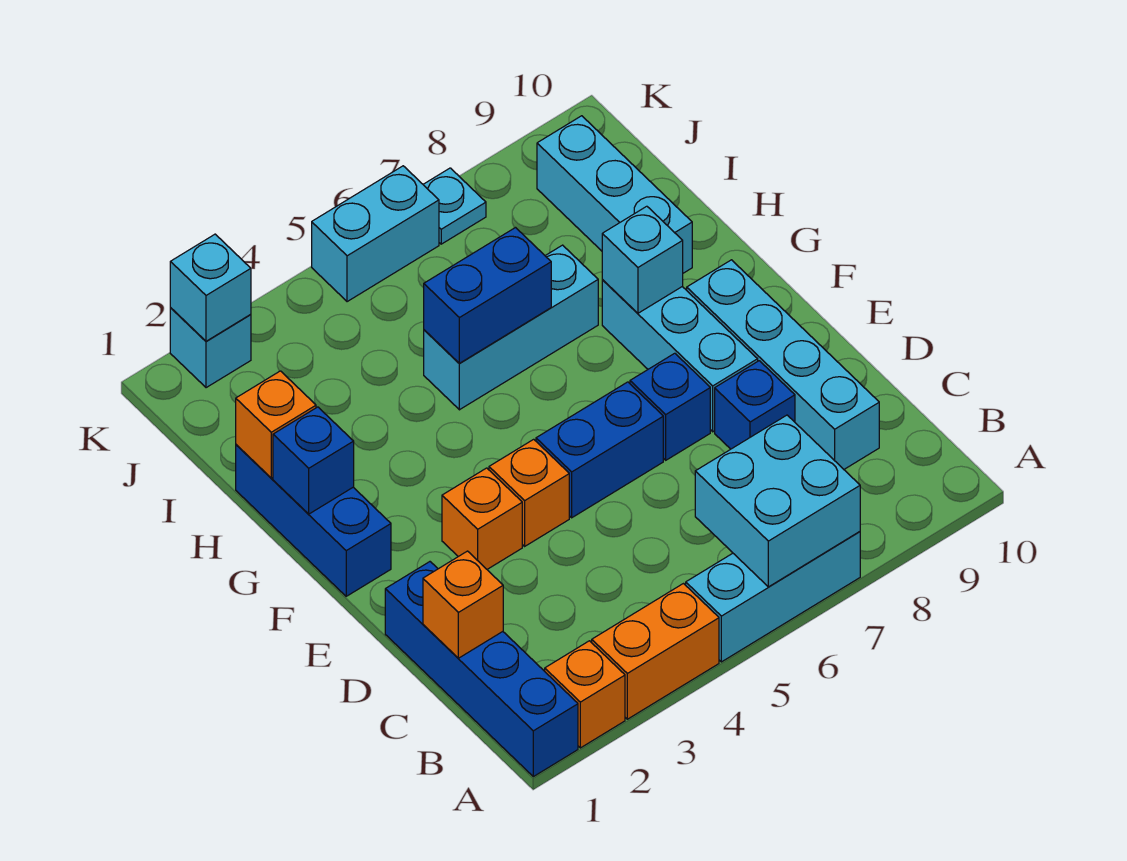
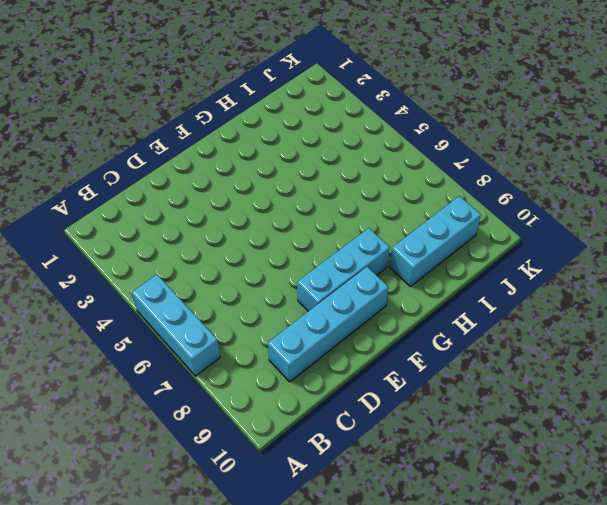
none -> blue 1x4 brick [385,562,578,777]
none -> orange 1x1 brick [545,641,625,748]
none -> orange 1x2 brick [592,584,719,719]

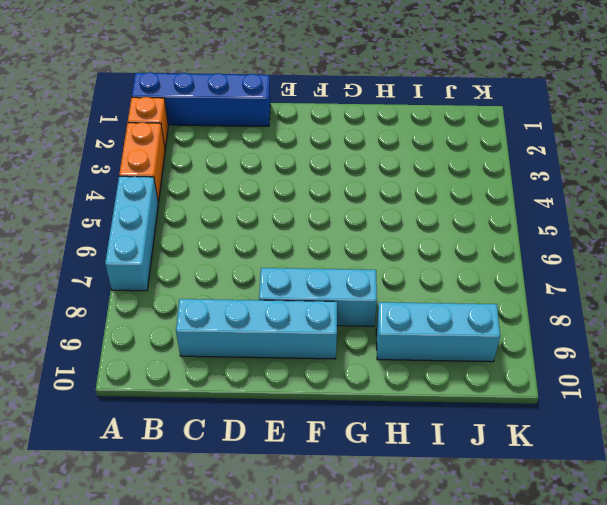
none -> blue 1x1 brick [715,361,795,449]
none -> orange 1x1 brick [442,468,522,569]
none -> orange 1x1 brick [489,439,569,546]

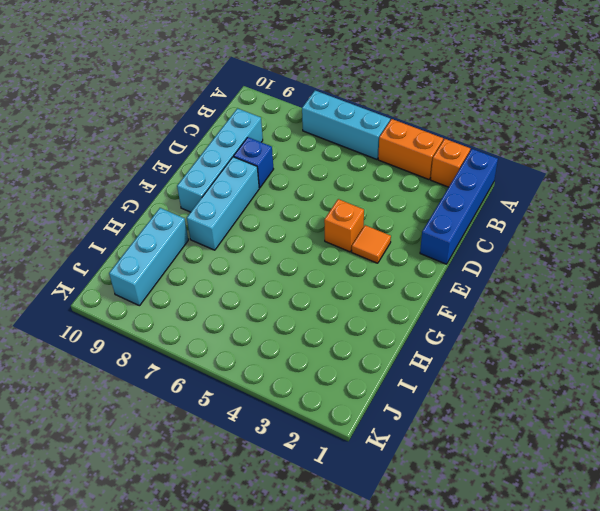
orange 1x1 tile [352,225,391,263] -> orange 1x1 brick [442,468,522,569]
none -> blue 1x2 brick [536,382,663,518]
none -> blue 1x1 brick [630,353,710,460]
none -> blue 1x3 brick [236,445,391,596]

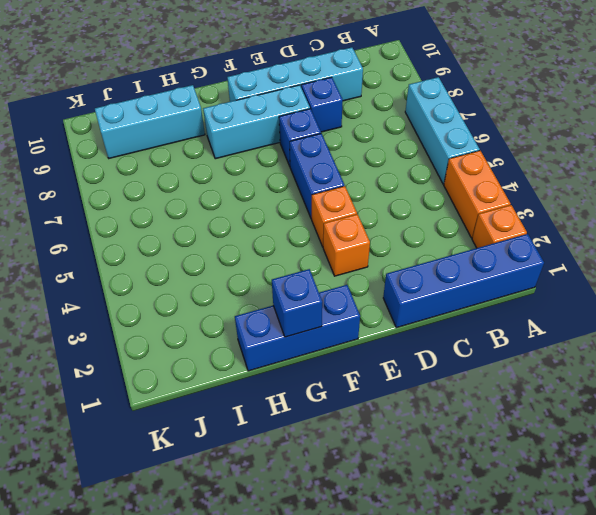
none -> cyan 1x3 brick [424,245,598,410]
none -> cyan 1x1 brick [170,308,251,388]
none -> cyan 1x2 brick [312,166,439,302]

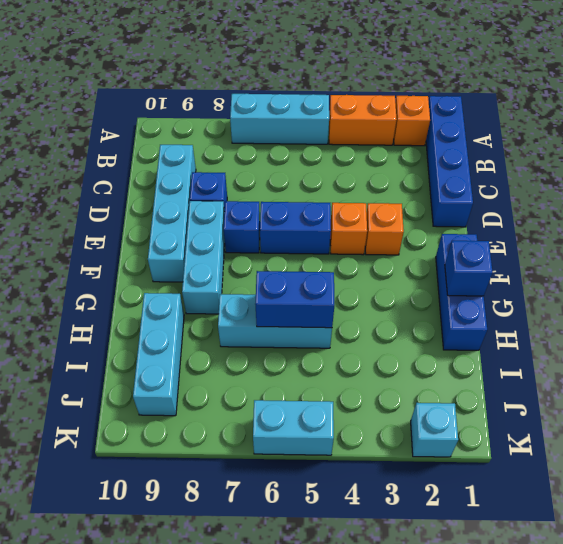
none -> cyan 1x1 plate [423,168,486,244]
none -> cyan 2x2 brick [695,415,860,587]
none -> orange 1x1 brick [423,551,503,658]

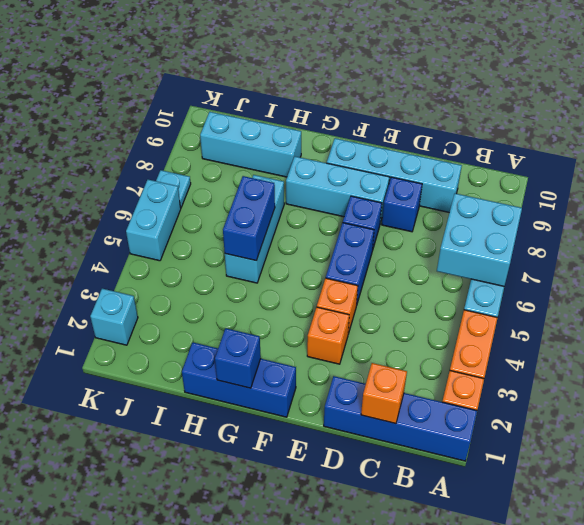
none -> cyan 1x1 brick [602,206,683,313]
none -> orange 1x1 brick [236,371,316,478]
none -> cyan 1x1 brick [170,234,251,341]

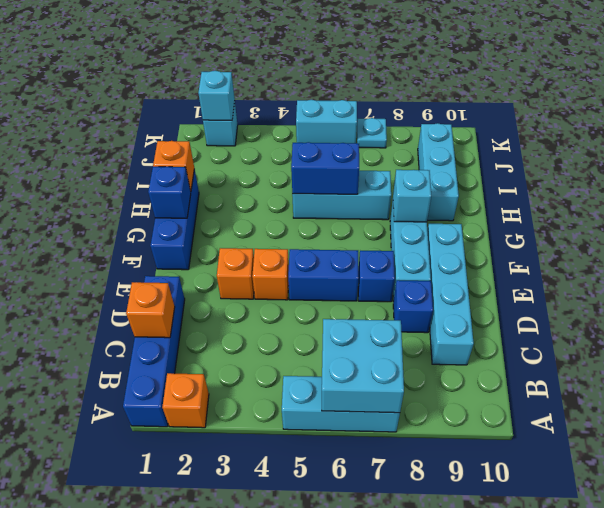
none -> orange 1x2 brick [592,584,719,719]

